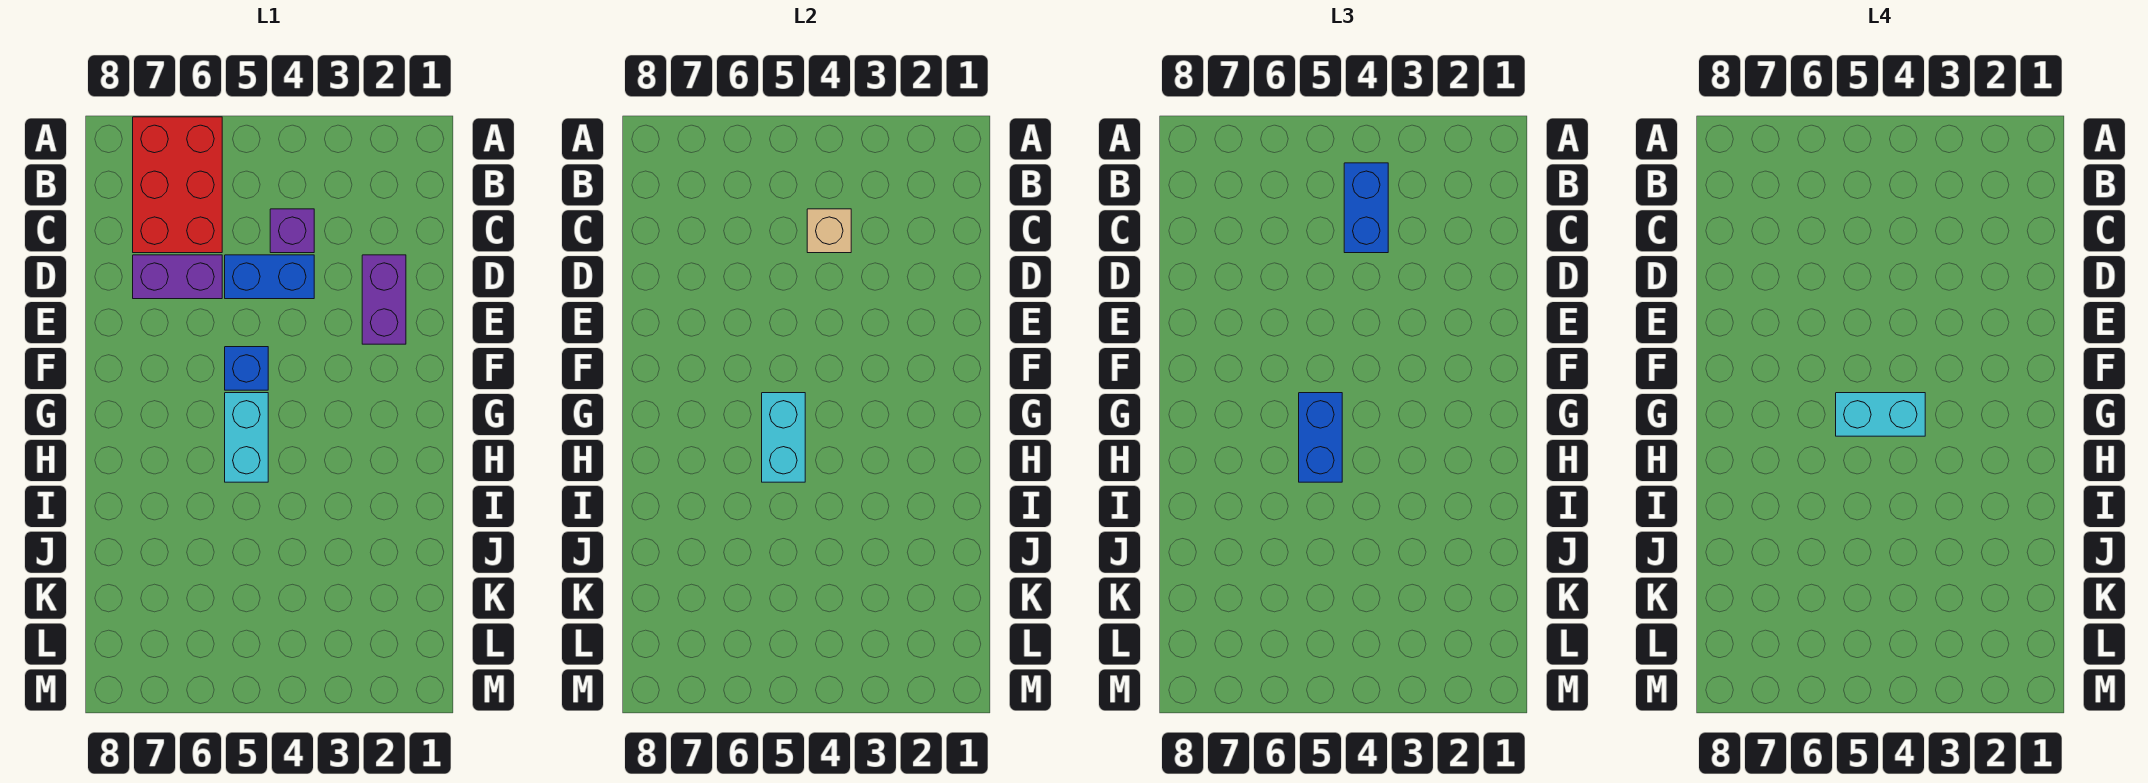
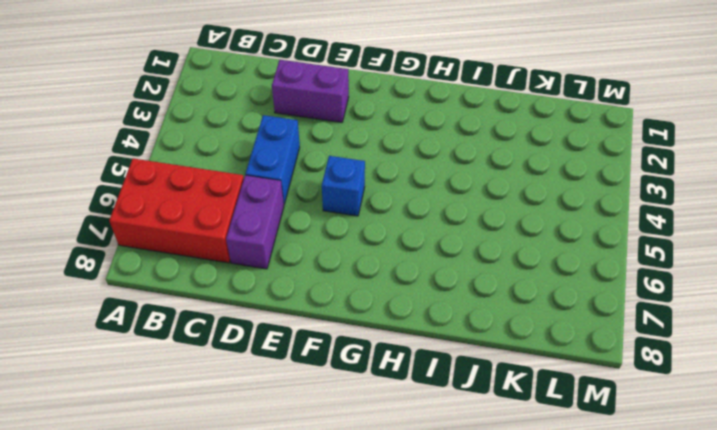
none -> purple 1x1 brick [270,209,314,253]
none -> cyan 1x2 brick [225,393,268,482]
none -> tan 1x1 brick [807,209,851,253]

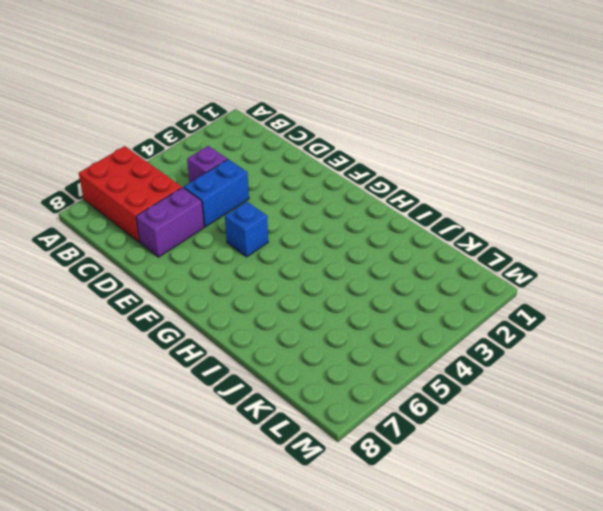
none -> purple 1x2 brick [362,255,406,344]
none -> cyan 1x2 brick [225,393,268,482]
none -> tan 1x1 brick [807,209,851,253]

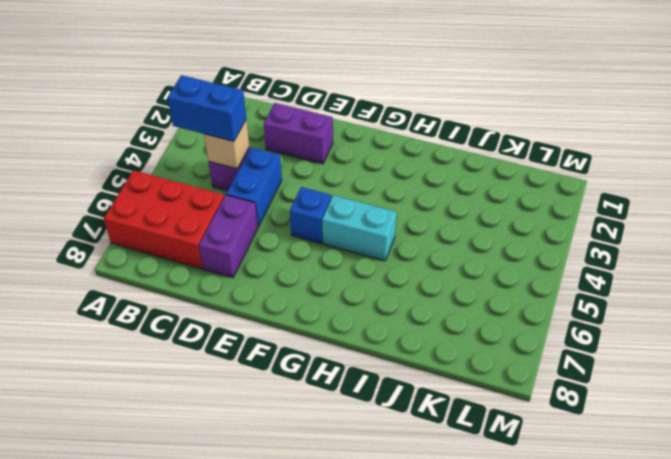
none -> cyan 1x2 brick [762,393,805,482]
none -> blue 1x2 brick [1299,393,1342,482]
none -> cyan 1x2 brick [1836,393,1925,436]

